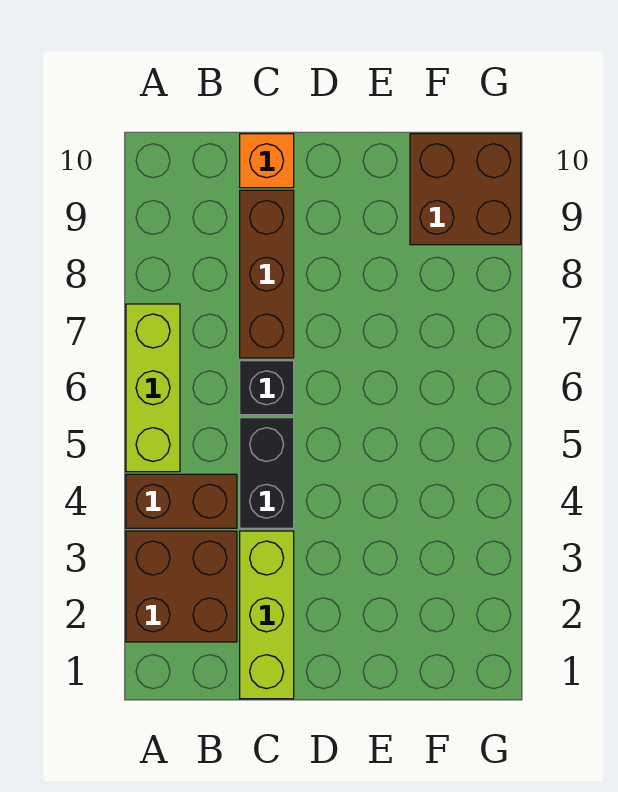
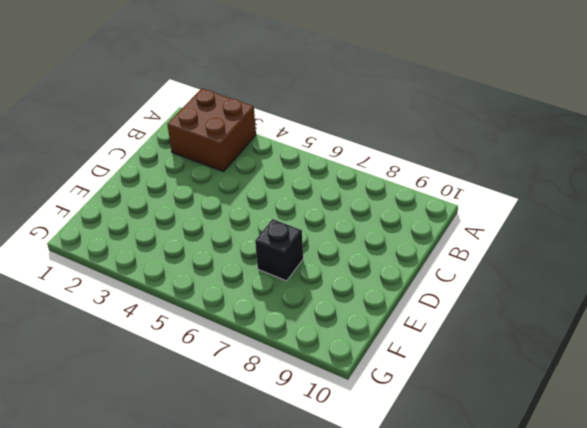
black 1x1 brick [255,219,303,281] -> black 1x1 brick moved to [240,361,294,415]
none -> brown 1x2 brick [126,474,237,528]
none -> lime 1x3 brick [126,304,180,472]

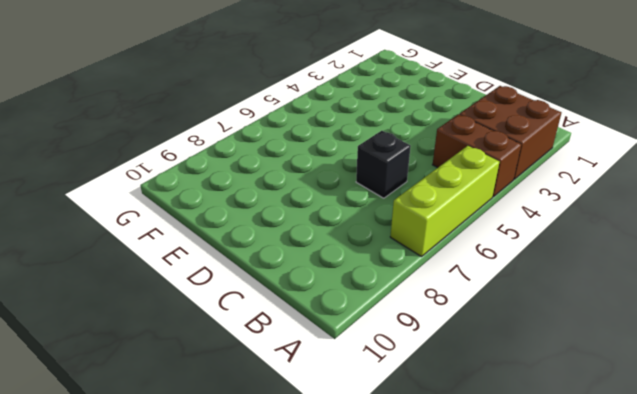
none -> lime 1x3 brick [240,531,294,699]
none -> black 1x2 brick [240,418,294,528]

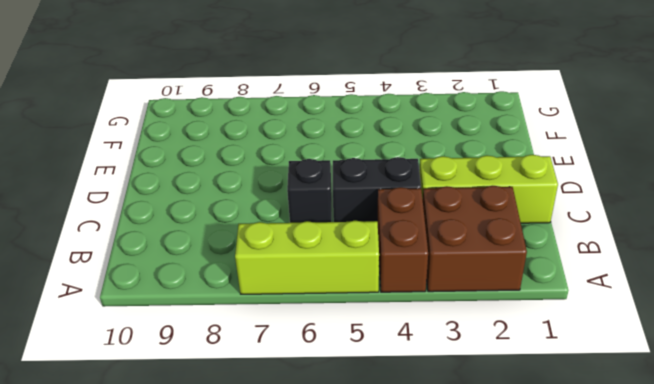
none -> brown 1x3 brick [240,190,294,358]
none -> orange 1x1 brick [240,134,294,188]

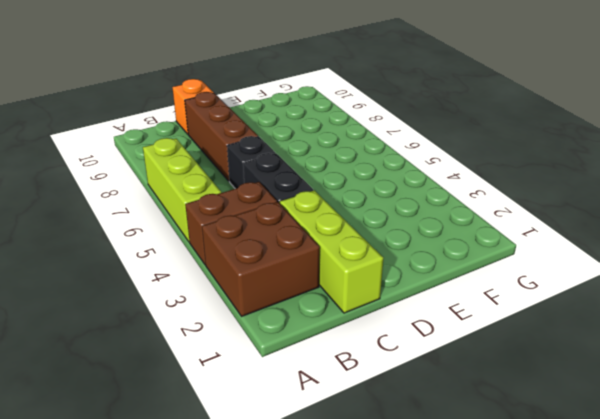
none -> brown 2x2 brick [410,134,521,245]

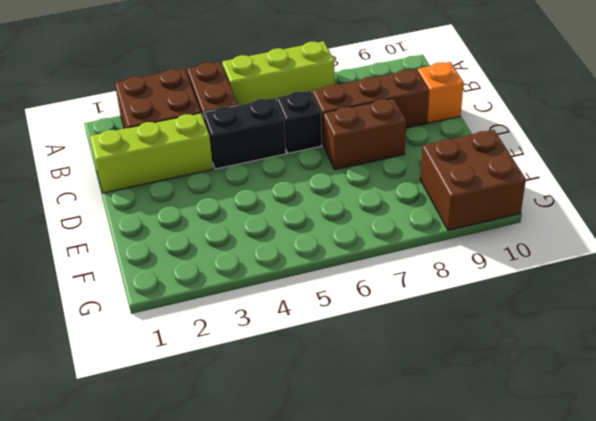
brown 1x2 brick [323,98,406,170] -> none

